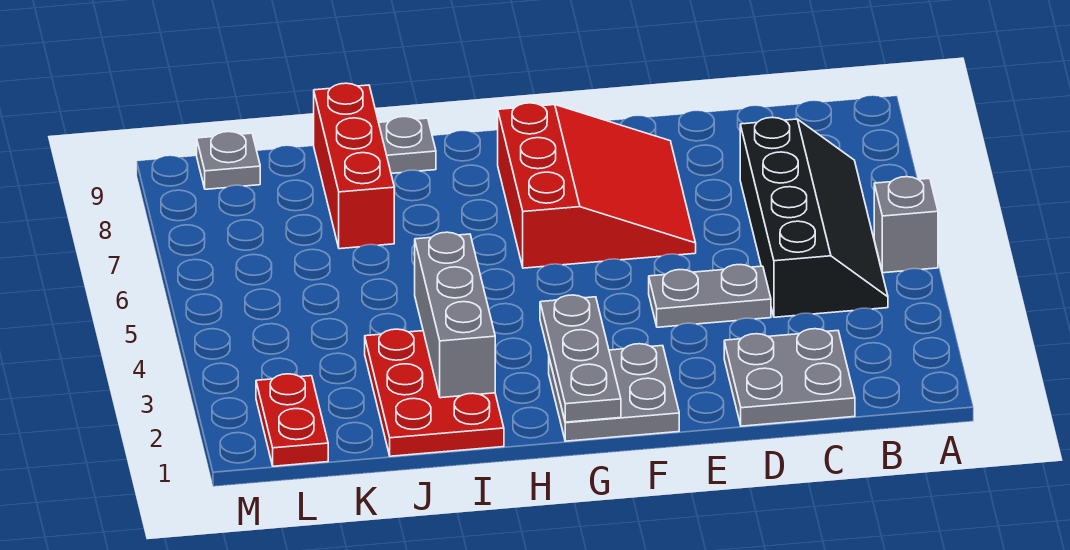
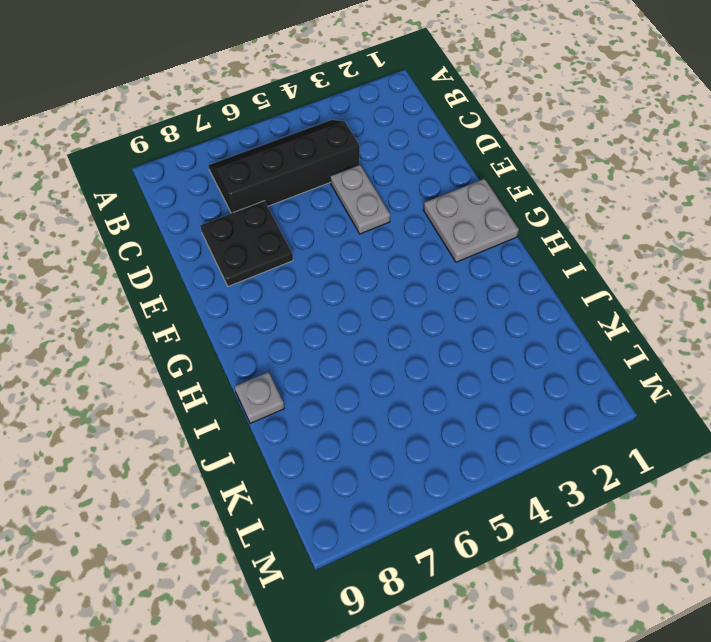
black 2x2 plate [200,201,293,286] -> red 3x3 slope [498,103,696,268]
none -> grey 1x1 brick [874,177,938,273]
none -> grey 2x2 plate [724,329,855,426]
none -> red 2x3 plate [365,329,504,456]

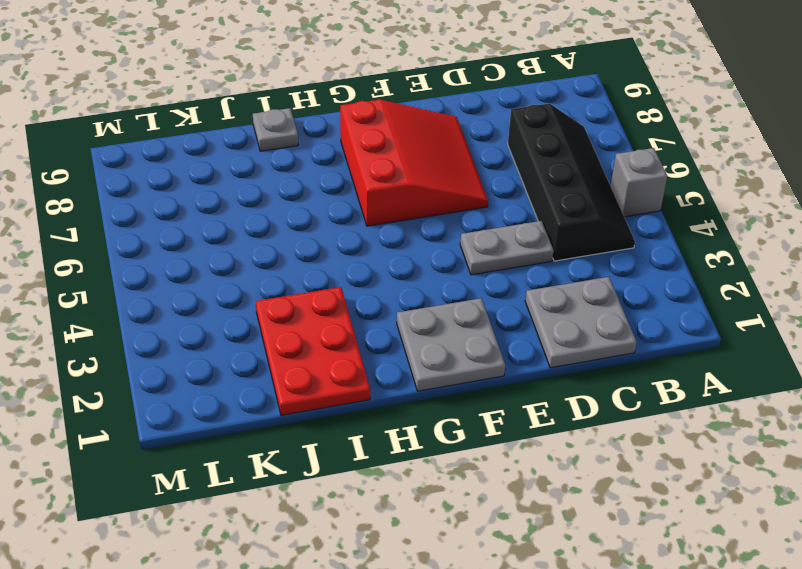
none -> red 1x3 brick [314,83,394,249]
none -> red 1x2 plate [256,374,328,466]
none -> grey 1x1 plate [197,132,260,189]

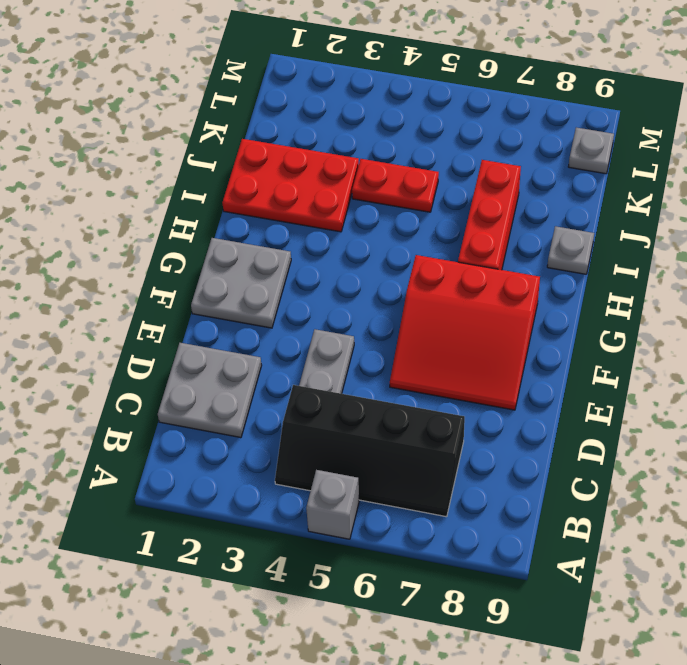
red 1x3 brick [458,160,521,270] -> red 1x3 brick turned to [314,83,394,249]
red 1x2 plate [352,159,439,212] -> red 1x2 plate moved to [256,374,328,466]
none -> grey 1x3 plate [540,295,621,422]
none -> grey 1x3 brick [415,232,495,398]

